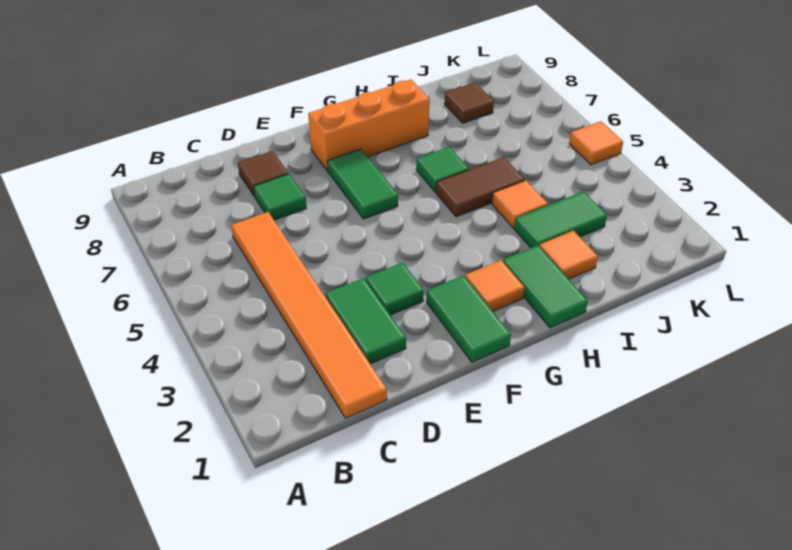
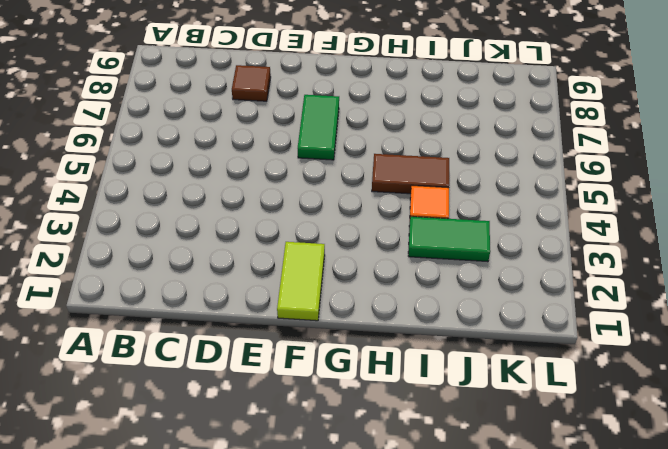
lime 1x2 tile [277,242,325,321] -> green 1x2 tile [426,276,511,362]
none -> orange 1x6 tile [231,212,387,418]
none -> green 1x2 tile [325,278,406,364]
none -> green 1x1 tile [254,174,306,220]

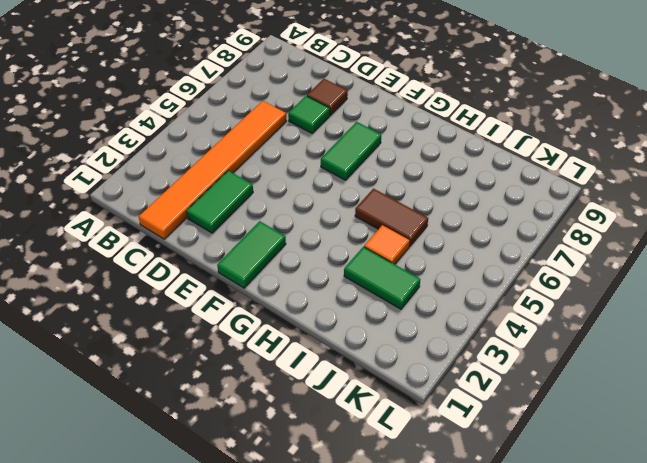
none -> green 1x1 tile [366,263,424,315]
none -> orange 1x3 brick [308,79,429,171]
none -> orange 1x1 tile [465,260,524,311]

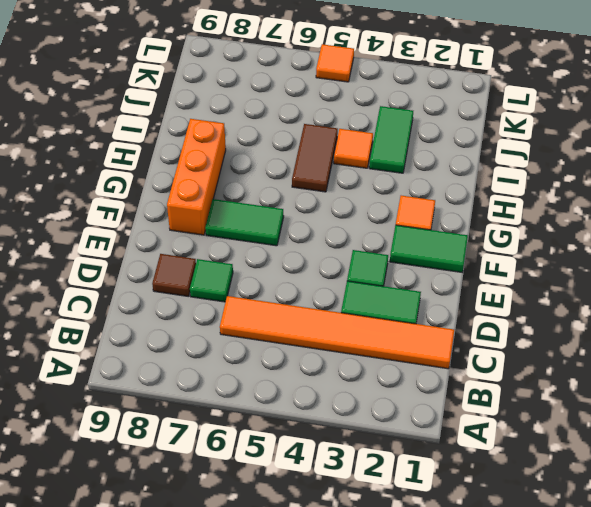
none -> green 1x2 tile [503,245,588,328]
none -> green 1x1 tile [416,147,469,192]
none -> orange 1x1 tile [539,231,598,279]

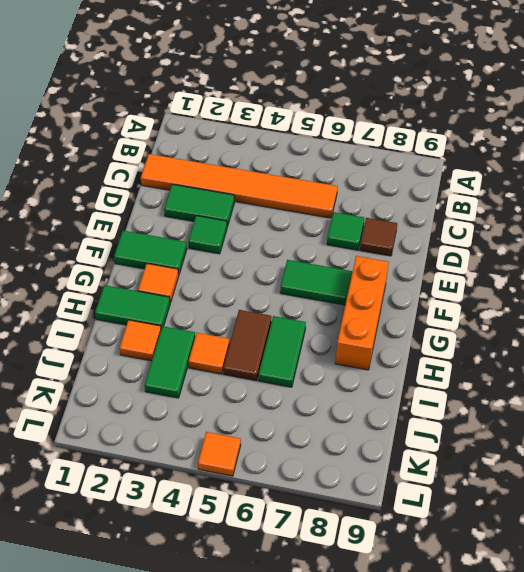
green 1x2 tile [259,316,306,387] -> green 1x1 tile [416,147,469,192]
none -> brown 1x1 tile [444,83,494,123]

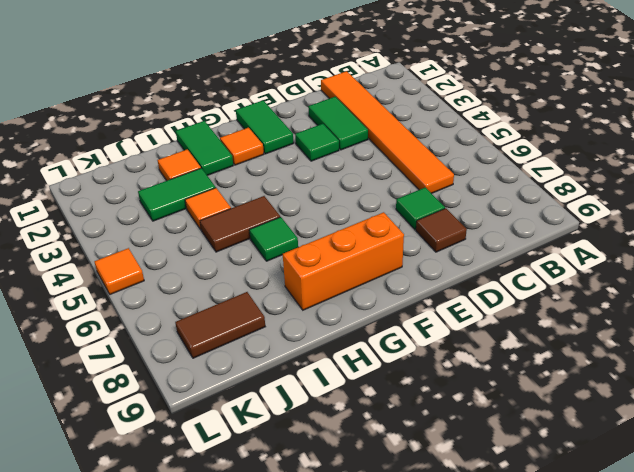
brown 1x2 tile [175,292,265,358] -> brown 1x1 tile [444,83,494,123]
none -> green 1x2 tile [327,149,398,219]

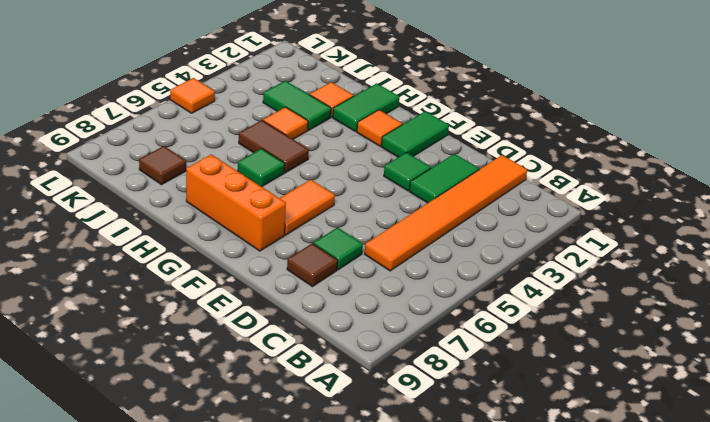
orange 1x2 tile [280,180,335,235] -> green 1x2 tile [327,149,398,219]

